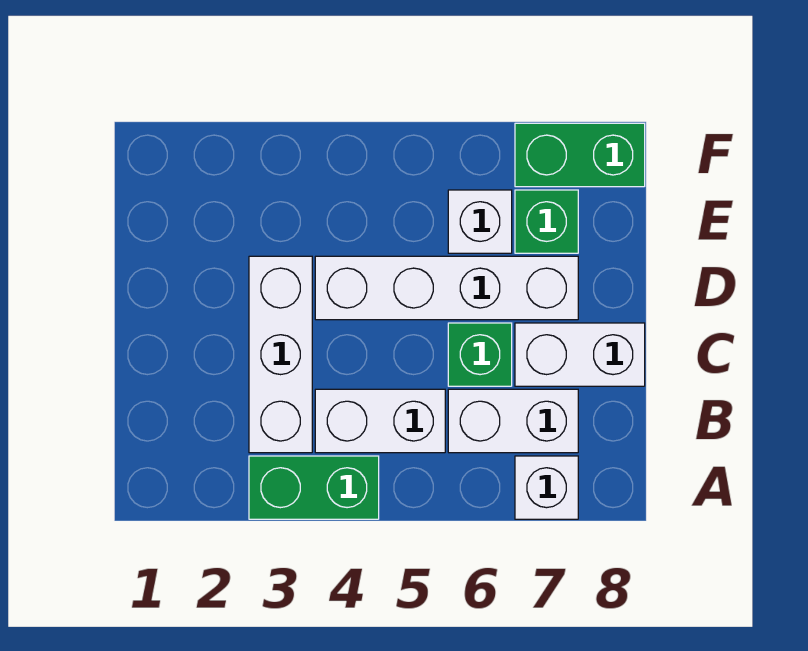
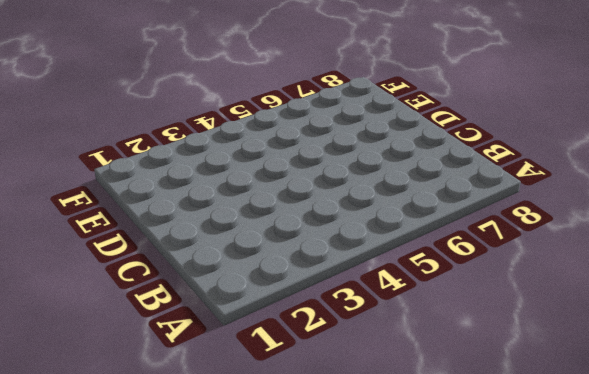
none -> green 1x2 brick [249,456,379,519]
none -> white 1x1 brick [515,456,578,519]

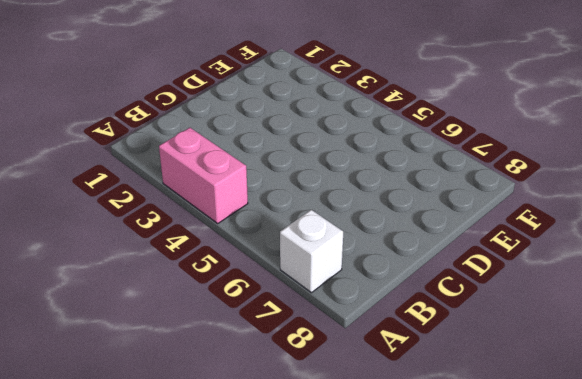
pink 1x2 brick [159,128,248,223] -> green 1x2 brick [249,456,379,519]
none -> white 1x3 brick [249,256,312,453]
none -> white 1x2 brick [315,389,445,453]

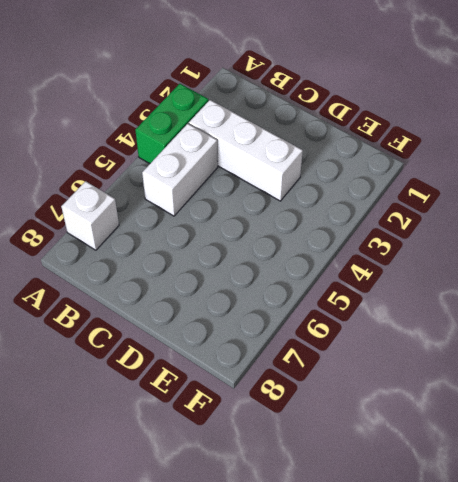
none -> white 1x2 brick [448,389,578,453]
none -> green 1x1 brick [448,323,512,386]

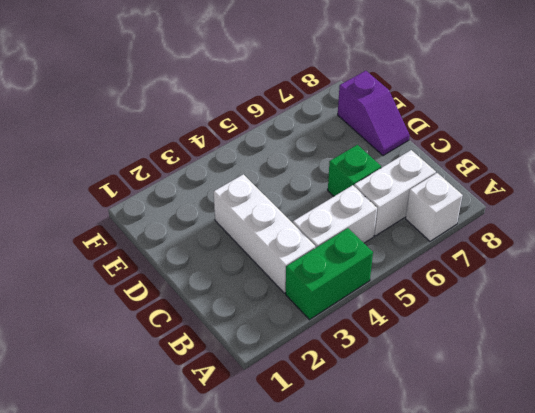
purple 1x2 slope [338,71,410,156] -> none
none -> white 1x2 brick [515,323,645,386]
none -> white 1x4 brick [315,256,578,320]

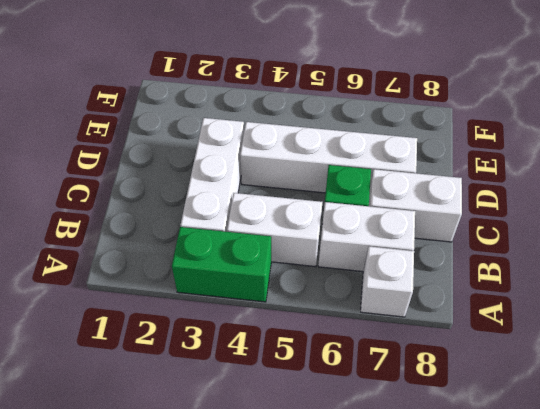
none -> white 1x1 brick [448,190,512,253]
none -> green 1x1 brick [515,190,578,253]

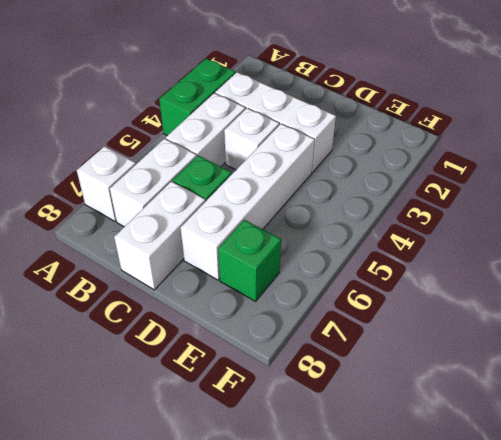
white 1x1 brick [224,108,279,170] -> white 1x1 brick moved to [448,190,512,253]
none -> green 1x2 brick [515,123,645,187]

